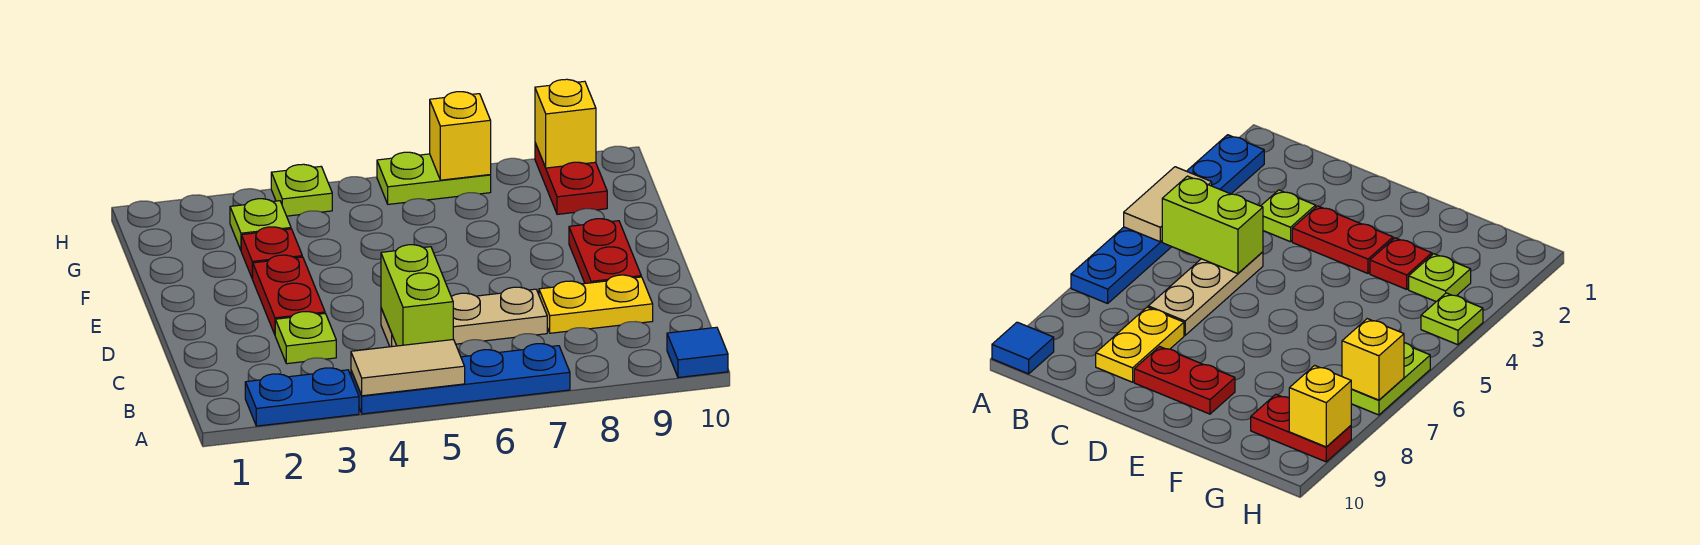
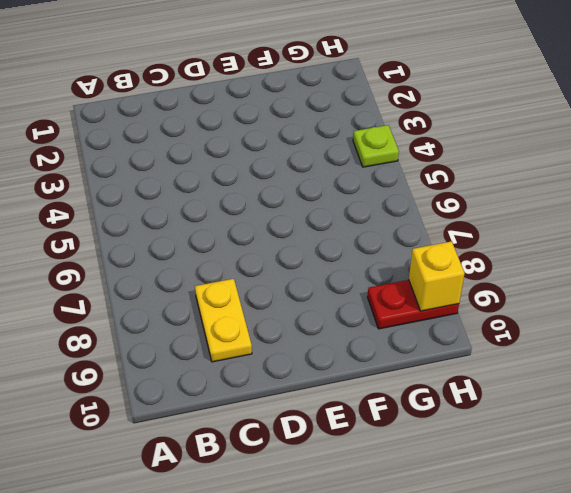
none -> blue 1x2 plate [245,368,359,426]
none -> blue 1x4 plate [351,344,570,414]
none -> blue 1x1 tile [667,327,728,378]

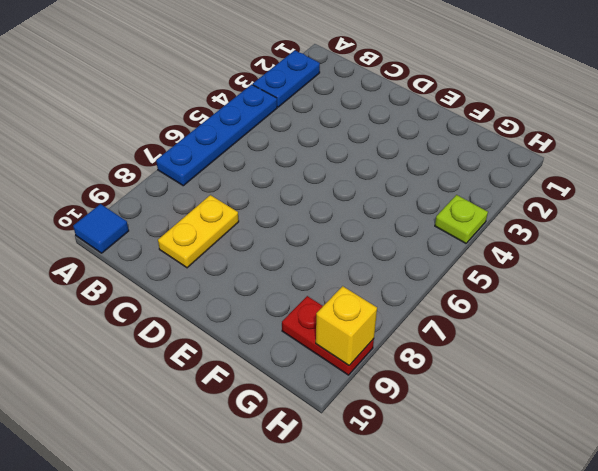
none -> lime 1x1 plate [275,312,336,364]
none -> tan 1x3 plate [381,287,547,347]
none -> red 1x2 plate [253,255,325,334]

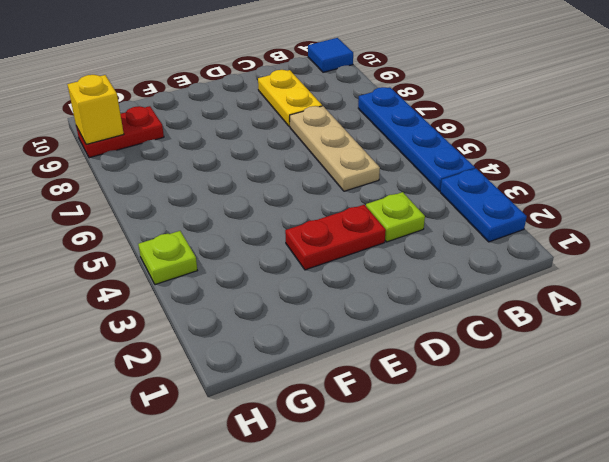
none -> red 1x2 plate [569,219,641,283]
none -> red 1x1 plate [241,227,302,279]
none -> lime 1x1 plate [230,199,291,250]

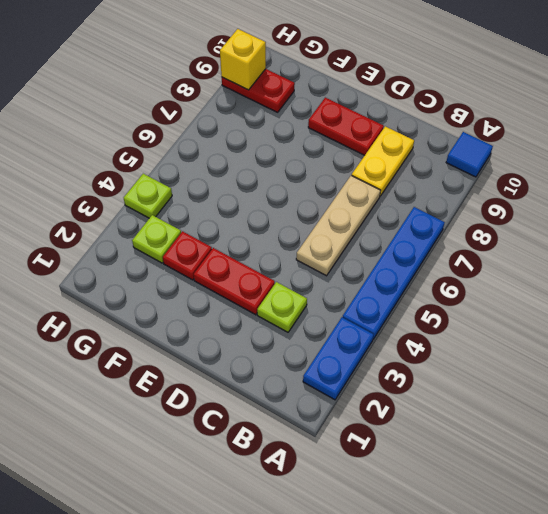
none -> lime 1x2 plate [377,152,491,204]
none -> tan 1x2 tile [351,339,465,396]
none -> lime 1x2 brick [381,245,453,346]

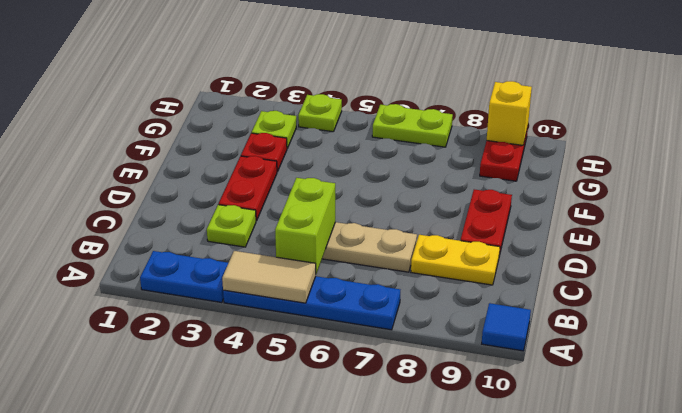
none -> yellow 1x1 brick [430,92,491,180]

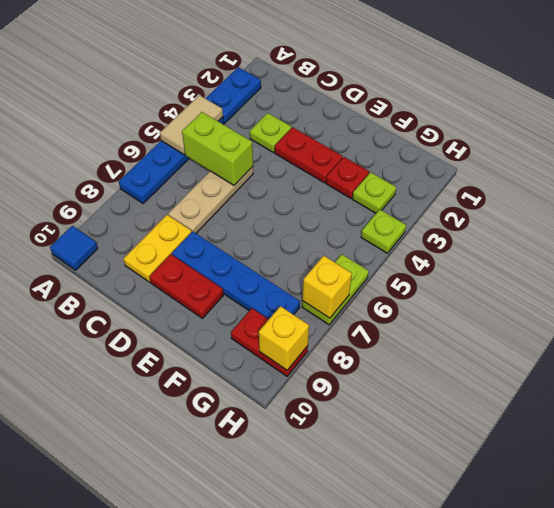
blue 1x4 plate [172,231,300,319] -> none

